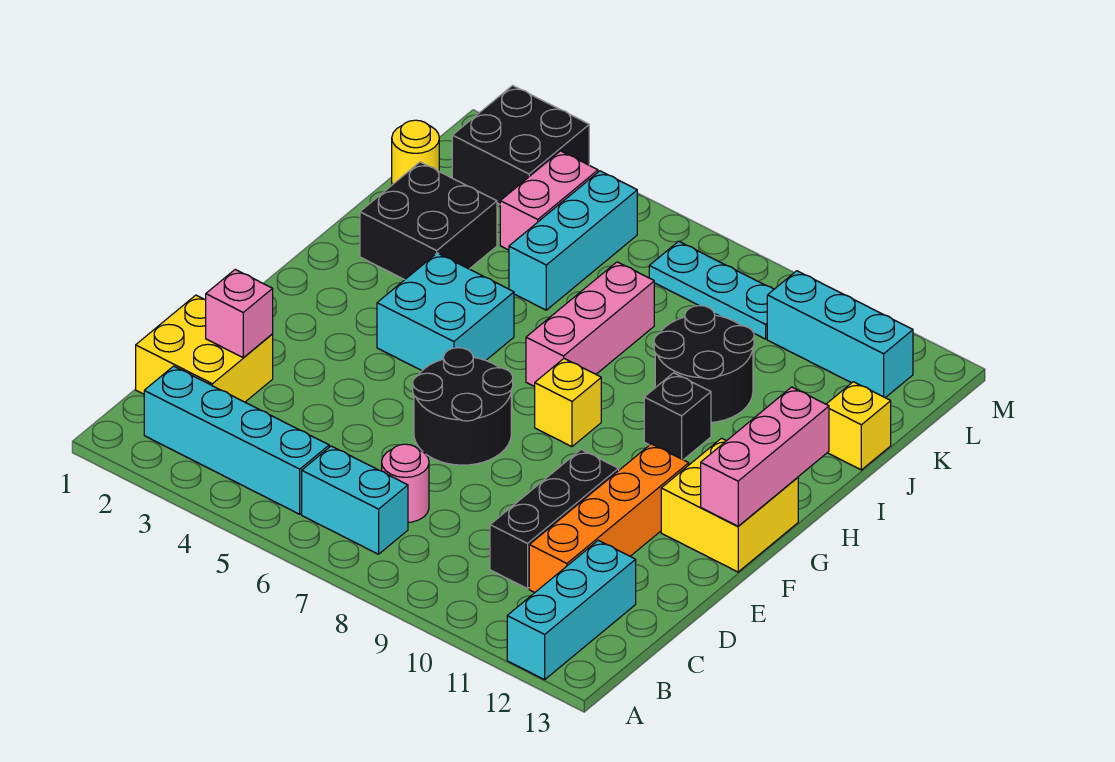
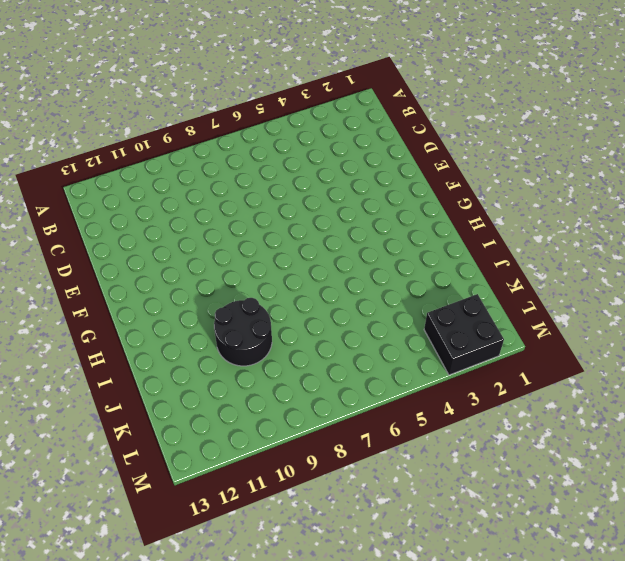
none -> cyan 1x3 brick [507,540,636,680]
none -> cyan 1x4 brick [144,366,329,514]
none -> cyan 1x2 brick [302,446,408,554]

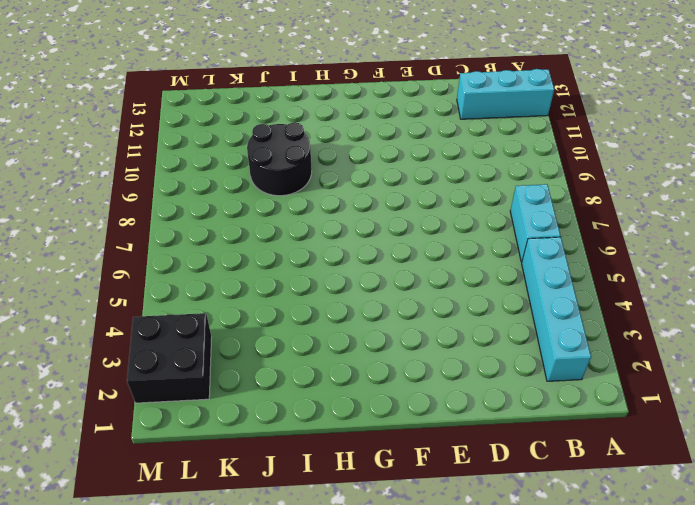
none -> yellow 2x2 brick [136,295,273,402]
none -> pink 1x1 round brick [382,444,429,522]
none -> black 1x3 brick [490,450,619,589]

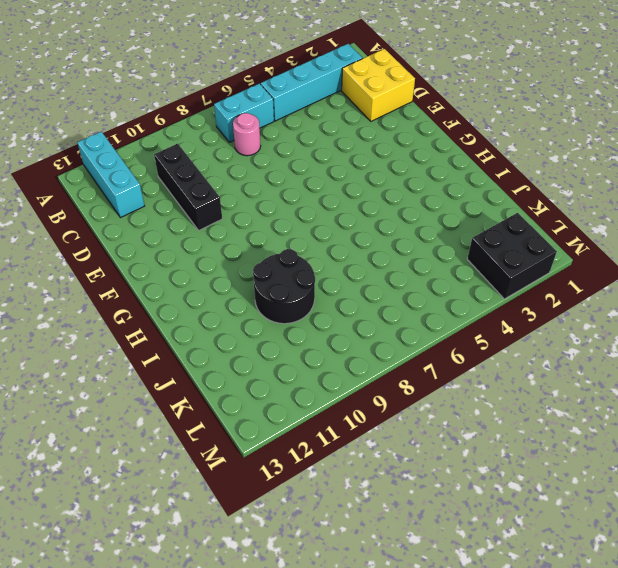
none -> orange 1x4 brick [529,444,689,592]
none -> black 2x2 round brick [413,348,513,465]
none -> yellow 2x2 brick [661,438,798,572]

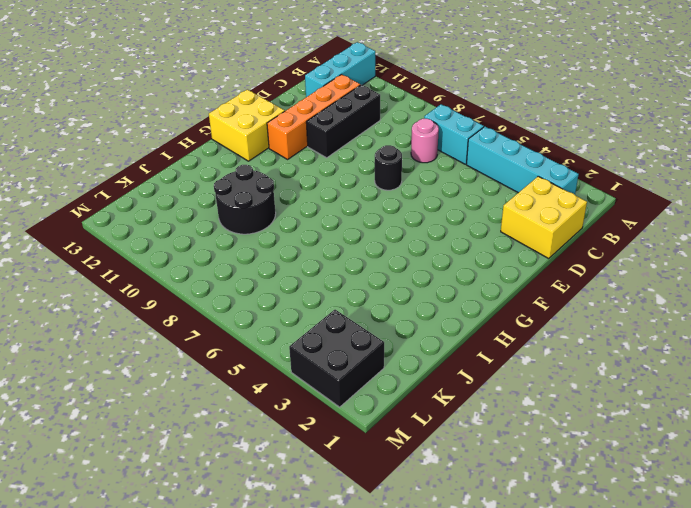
black 1x1 round brick [375,145,402,190] -> black 2x2 round brick [413,348,513,465]
none -> cyan 2x2 brick [377,253,514,371]
none -> yellow 1x1 brick [535,359,601,447]
none -> pink 1x3 brick [526,262,654,387]

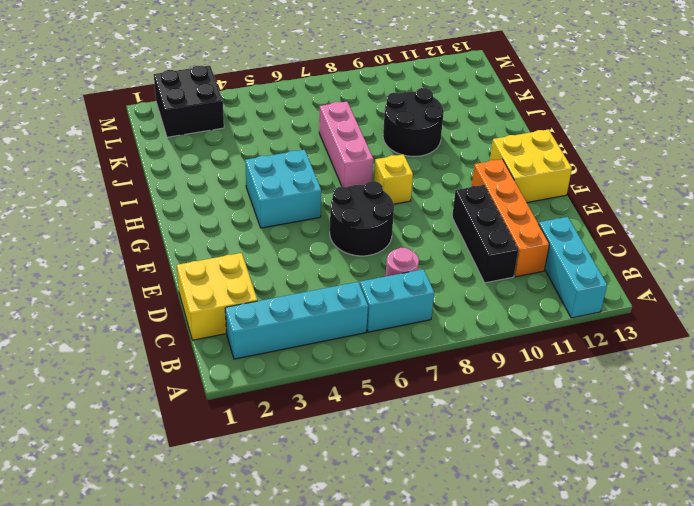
none -> black 1x1 brick [644,373,711,460]
none -> black 2x2 brick [360,162,497,280]
none -> cyan 1x3 brick [509,171,637,310]

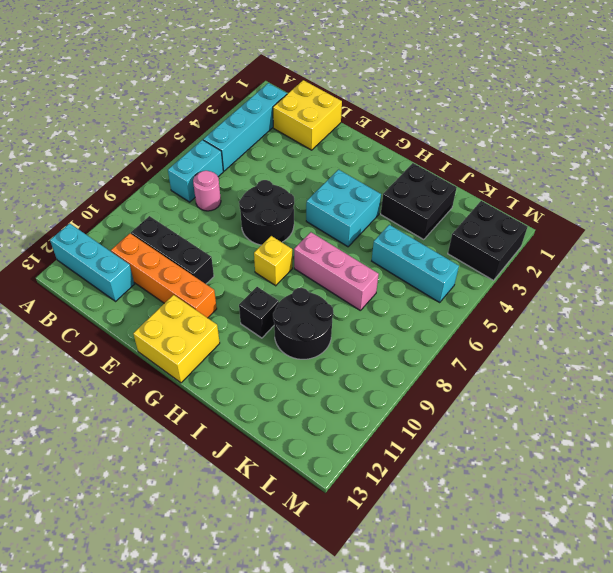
none -> yellow 1x1 brick [826,382,891,470]
none -> yellow 1x1 round brick [392,120,439,185]
none -> pink 1x2 brick [500,151,598,250]

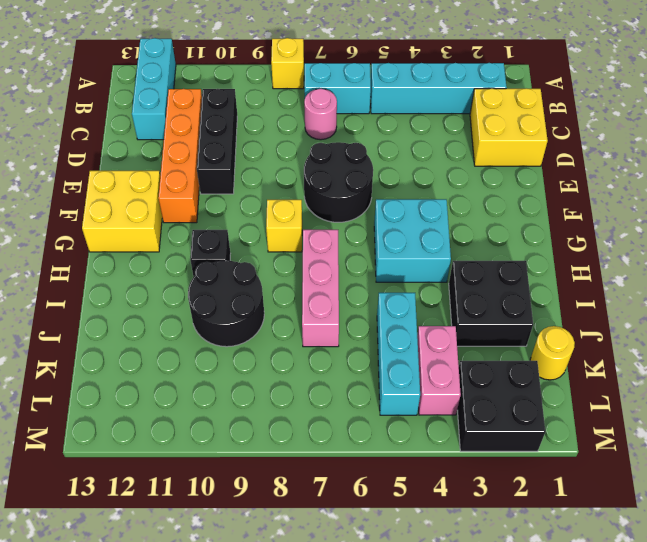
yellow 1x1 brick [271,38,304,89] -> yellow 1x1 brick moved to [826,382,891,470]
none -> cyan 1x3 plate [649,241,774,339]
none -> cyan 1x3 brick [767,271,913,398]
none -> pink 1x1 brick [206,269,273,357]

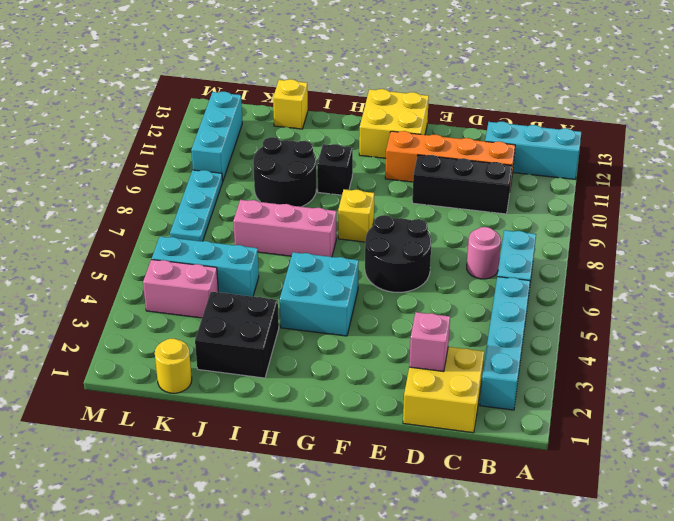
none -> black 2x2 brick [452,86,589,204]
none -> pink 1x3 brick [701,387,829,526]

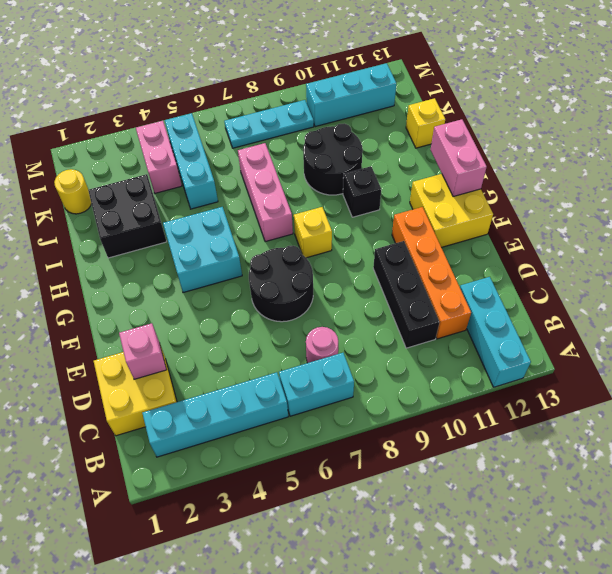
pink 1x2 brick [431,119,487,197] -> pink 1x3 brick [701,387,829,526]
none -> black 2x2 brick [452,86,589,204]

